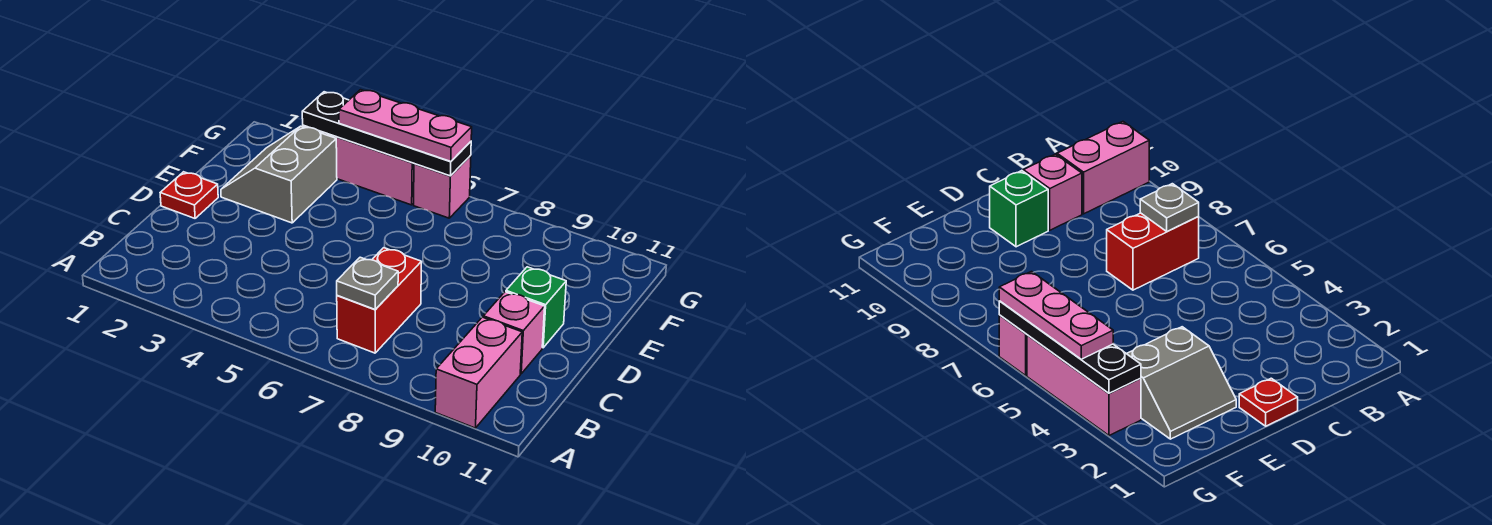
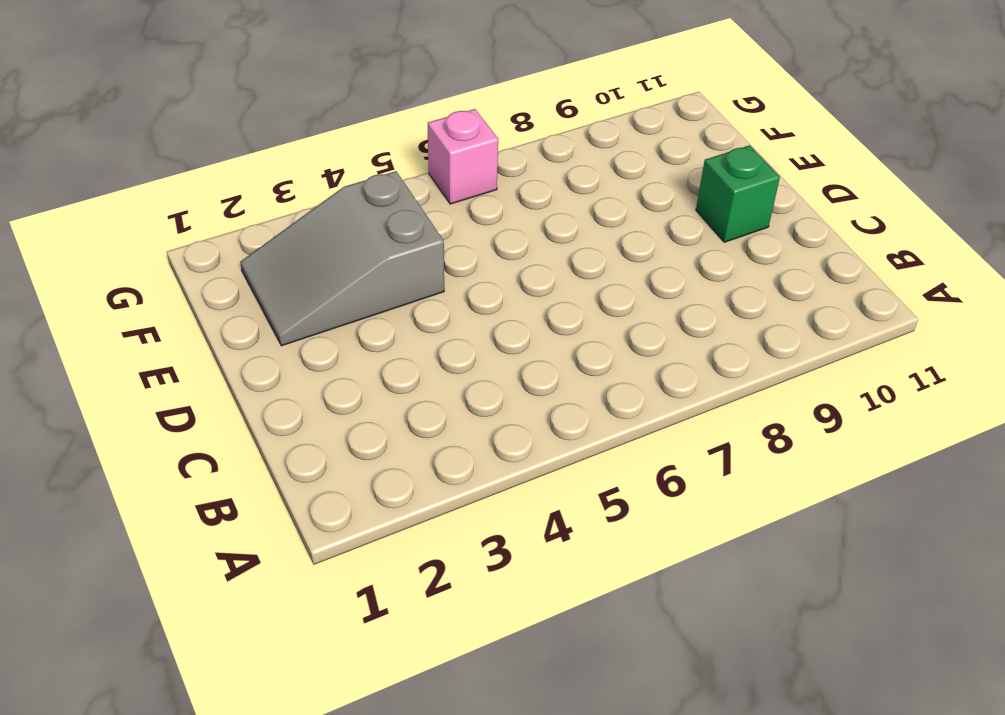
grey 2x3 slope [240,171,444,346] -> grey 2x2 slope [221,126,337,223]
none -> pink 1x2 brick [435,317,522,428]
none -> red 1x2 brick [337,248,422,353]

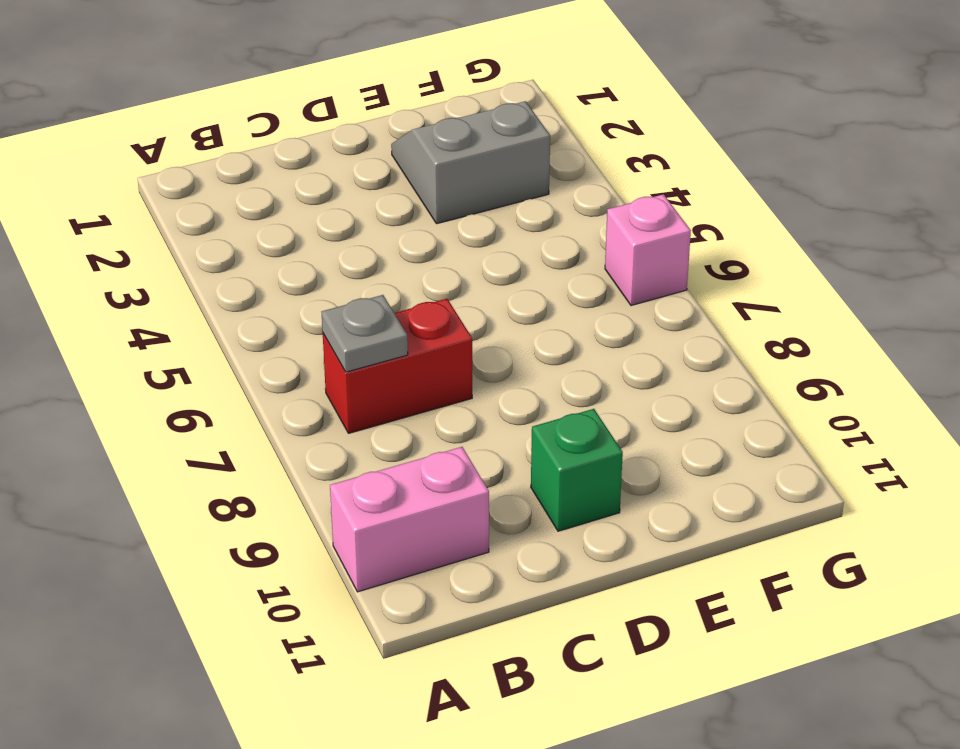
none -> pink 1x1 brick [483,292,545,374]
none -> red 1x1 plate [160,172,218,218]

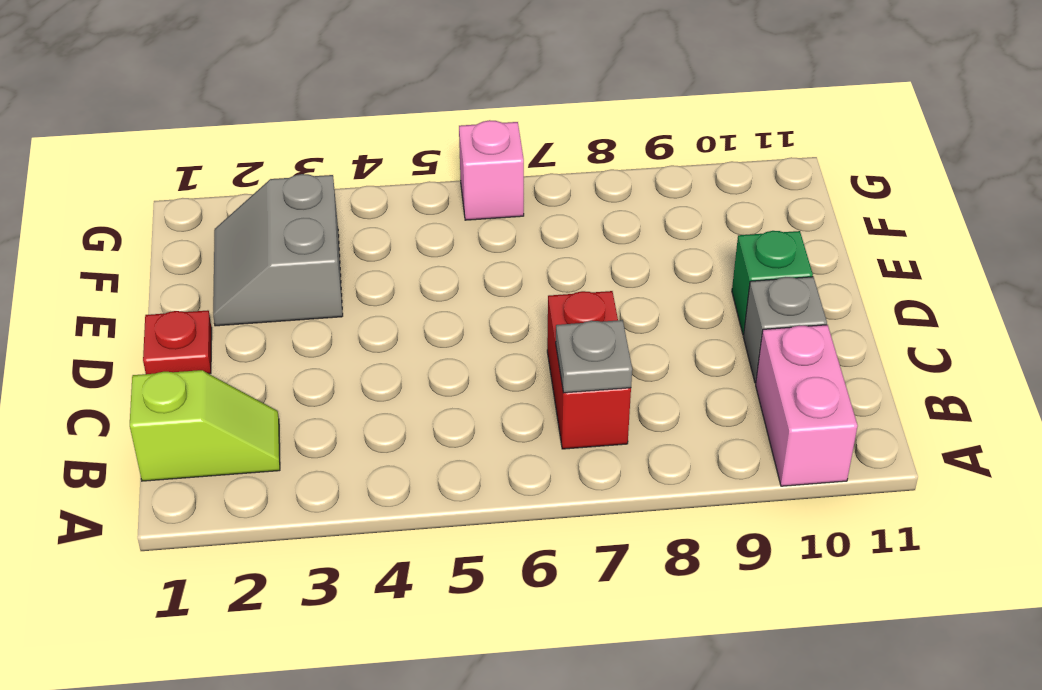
lime 1x2 slope [130,370,280,481] -> none
grey 1x1 brick [743,277,827,383] -> pink 1x1 brick [483,292,545,374]
none -> pink 1x3 brick [303,125,414,205]
none -> black 1x4 plate [302,92,471,176]

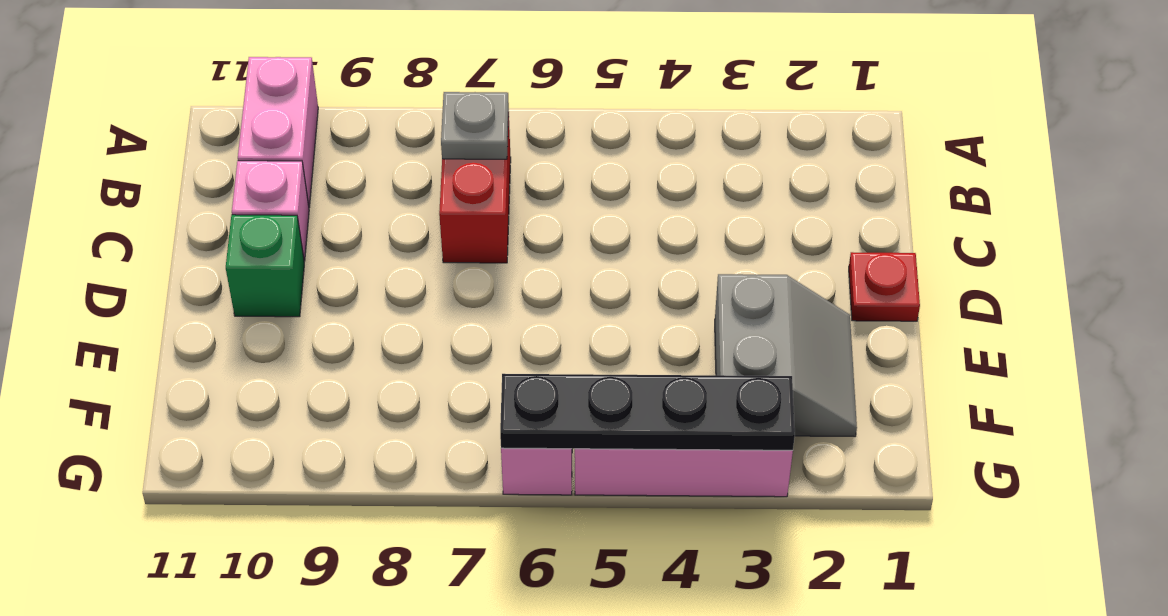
none -> pink 1x3 plate [339,90,472,162]

